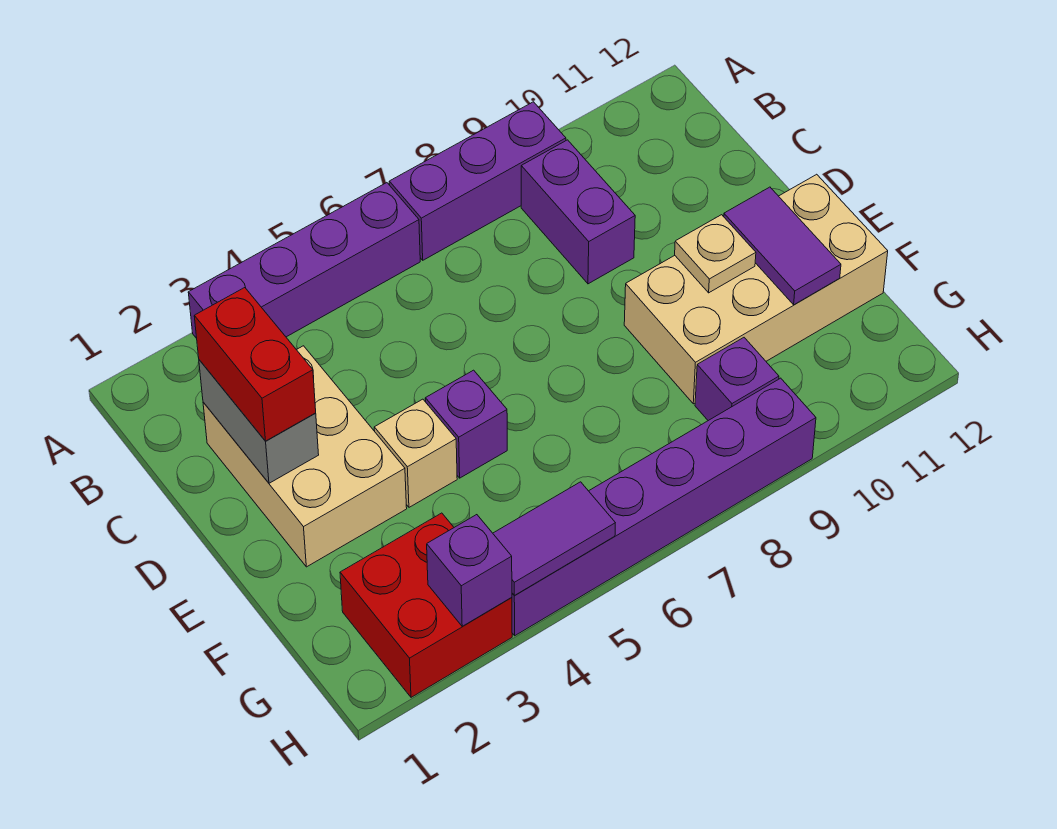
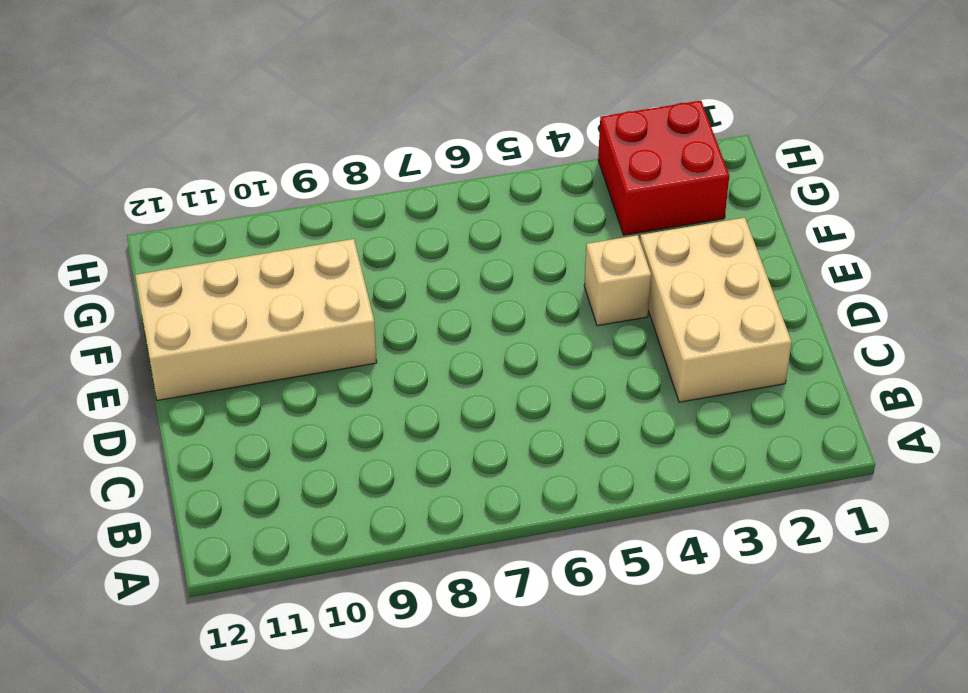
none -> purple 1x4 brick [188,183,420,338]
none -> purple 1x3 brick [389,102,566,260]
none -> purple 1x2 brick [521,140,635,284]

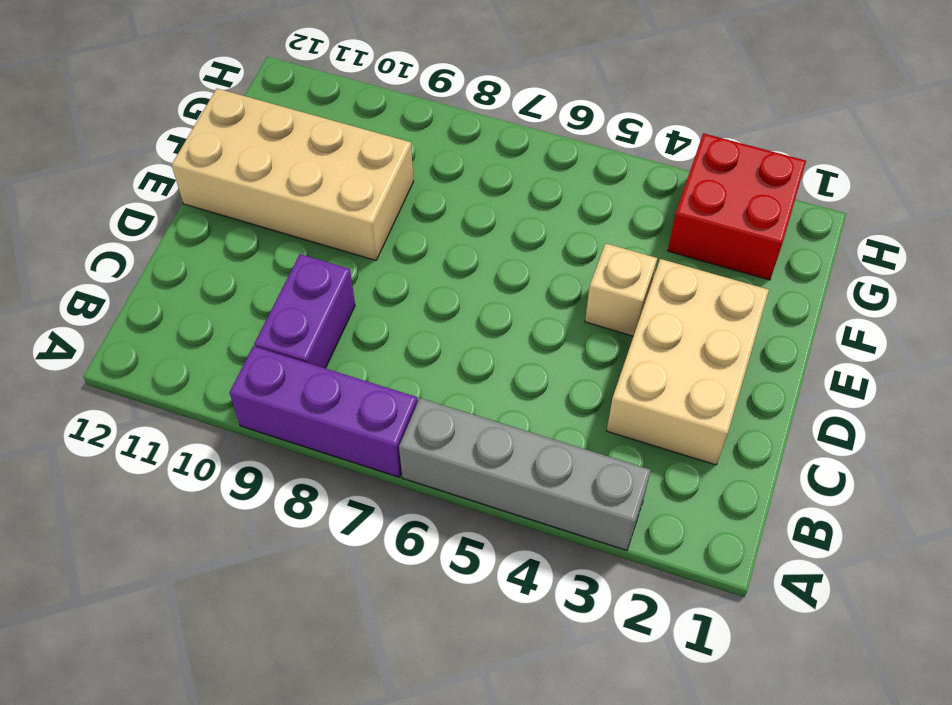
grey 1x4 brick [399,398,651,550] -> purple 1x4 brick [188,183,420,338]
none -> purple 1x1 brick [425,370,507,478]
none -> purple 1x1 brick [695,338,779,421]
none -> purple 1x6 brick [512,378,816,636]

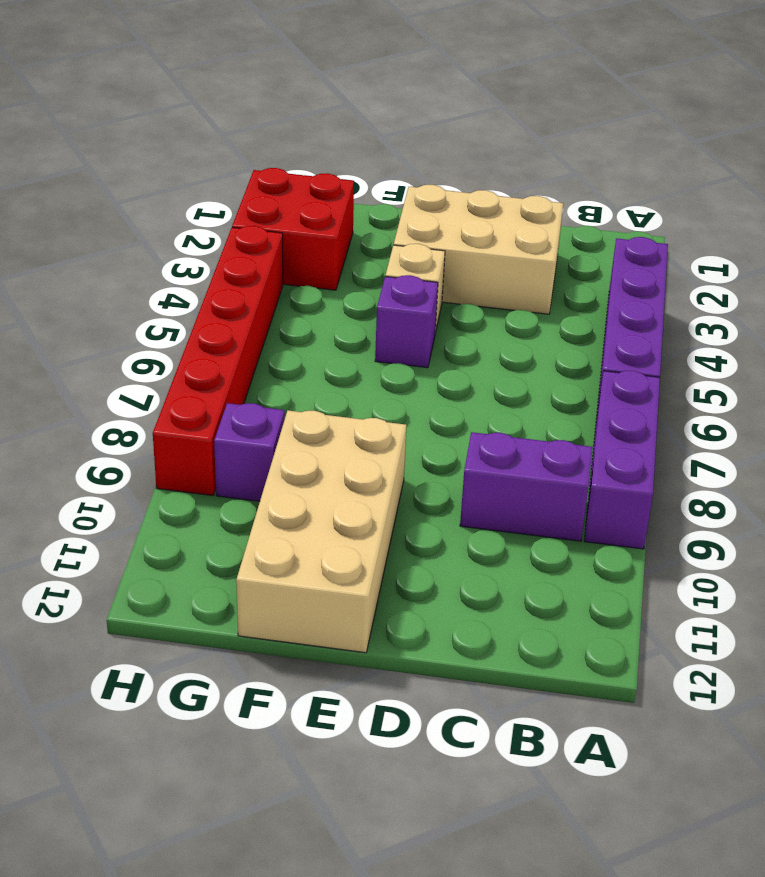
red 1x6 brick [153,226,283,496] -> purple 1x6 brick [512,378,816,636]
none -> grey 1x2 brick [199,360,319,483]
none -> tan 1x1 plate [675,215,756,293]
none -> purple 1x2 tile [724,187,841,305]

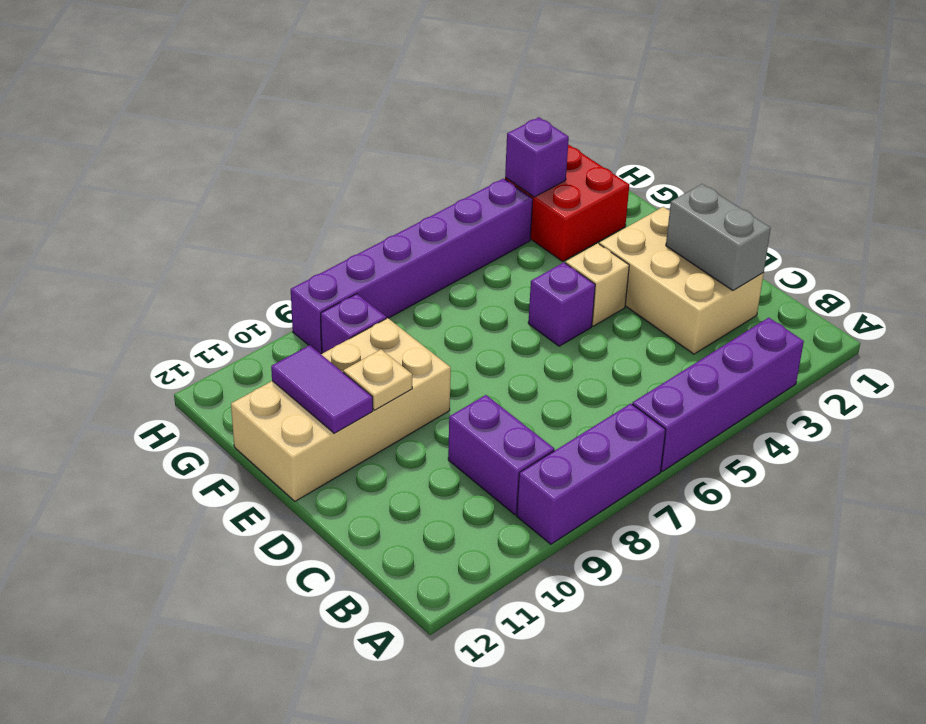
none -> purple 1x2 tile [493,482,615,595]
none -> red 1x2 brick [194,288,316,441]

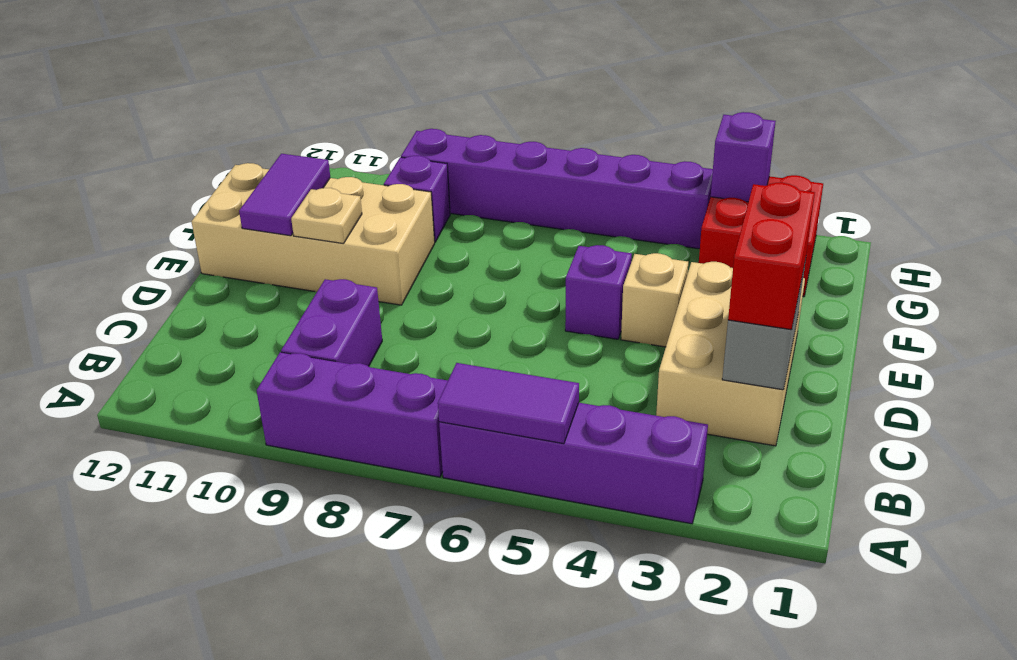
purple 1x2 tile [438,363,579,444] -> purple 1x2 tile moved to [493,482,615,595]

